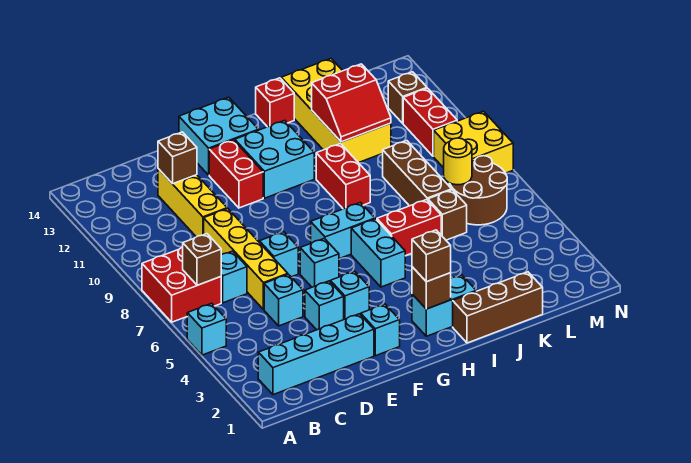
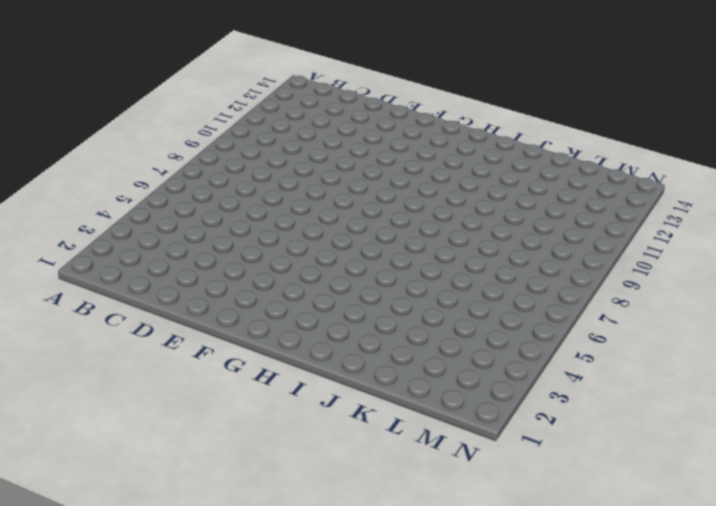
none -> cyan 1x1 brick [187,303,226,355]
none -> red 2x2 brick [142,247,221,322]
none -> cyan 1x4 brick [258,314,374,395]
none -> cyan 1x1 brick [221,251,247,303]

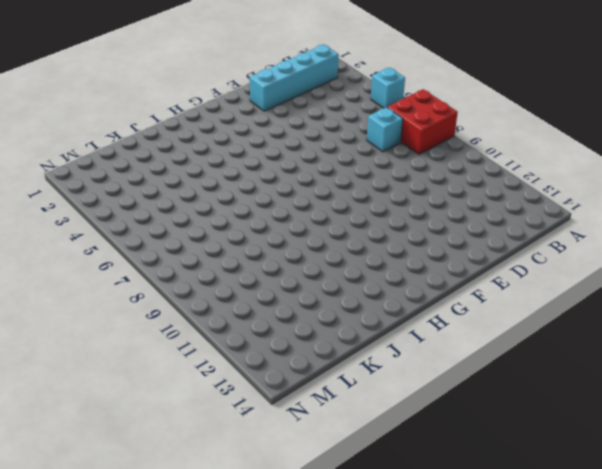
none -> cyan 1x1 brick [264,274,303,326]
none -> yellow 1x4 brick [204,209,288,310]
none -> yellow 1x3 brick [158,169,227,237]
none -> cyan 1x1 brick [305,281,344,330]

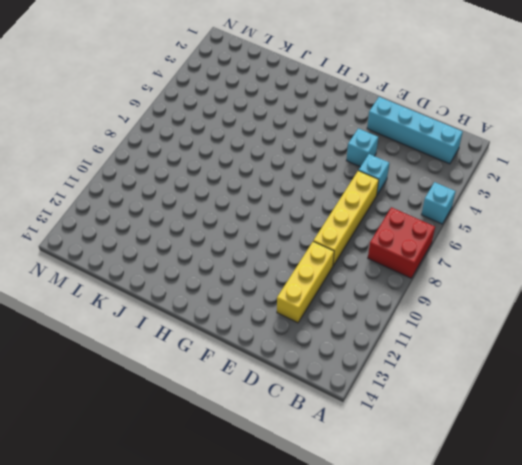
none -> cyan 1x1 brick [221,251,247,303]
none -> cyan 1x1 brick [259,232,298,277]
none -> cyan 1x1 brick [361,304,400,356]
none -> cyan 1x1 brick [330,271,369,319]

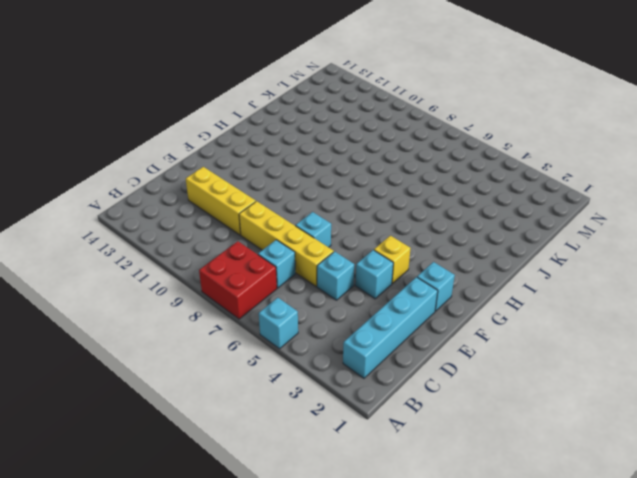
yellow 1x1 brick [374,236,411,283] -> cyan 1x1 brick [330,271,369,319]
none -> cyan 1x1 brick [300,238,339,287]
none -> red 1x2 brick [209,140,263,208]
none -> cyan 2x2 brick [179,97,258,175]
none -> cyan 1x2 brick [311,203,375,259]

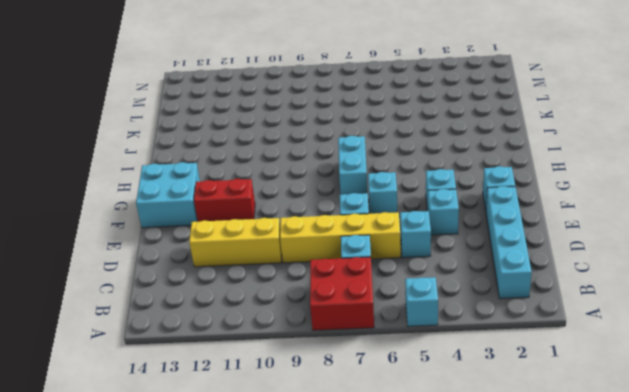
none -> cyan 2x2 brick [235,120,314,198]
none -> cyan 1x2 brick [412,275,476,336]
none -> cyan 1x2 brick [351,219,405,287]
none -> brown 1x3 brick [453,272,543,343]

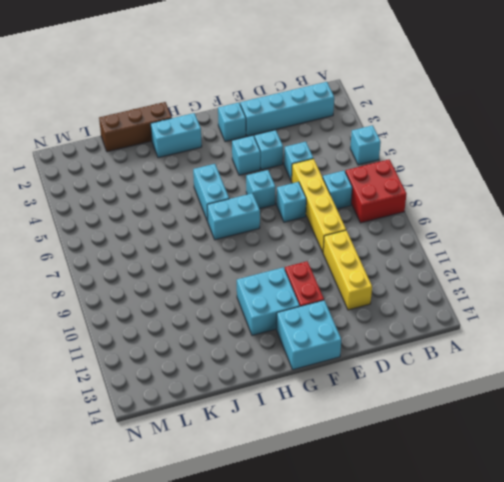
none -> red 1x2 brick [377,200,441,256]
none -> red 1x2 brick [316,144,370,209]
none -> red 1x1 brick [256,78,294,127]
none -> yellow 2x4 brick [281,59,391,163]

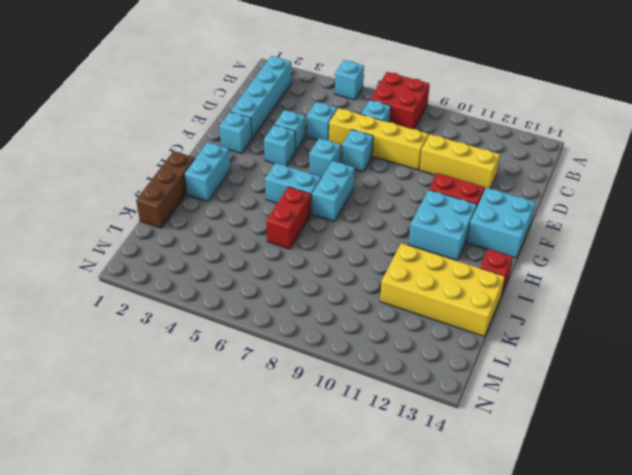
none -> red 1x2 brick [316,144,370,209]
none -> brown 1x1 brick [428,190,467,240]
none -> brown 1x3 brick [383,141,452,206]
none -> brown 2x2 round brick [449,156,507,225]

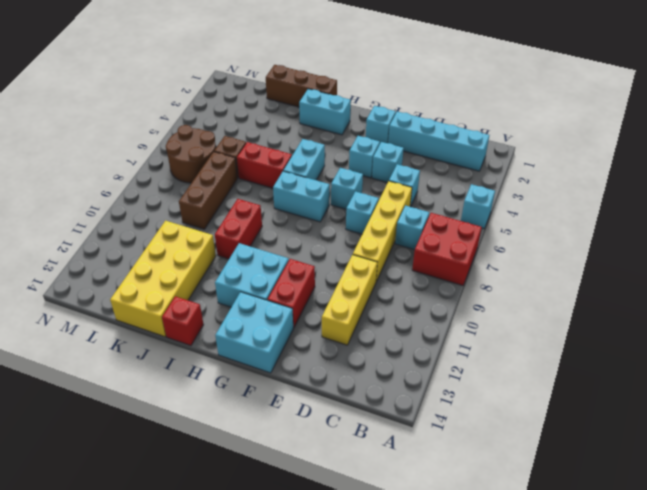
none -> yellow 2x2 brick [434,111,513,173]
none -> red 1x2 brick [403,88,457,156]
none -> brown 1x1 brick [388,72,427,123]
none -> brown 1x1 brick [183,234,221,285]

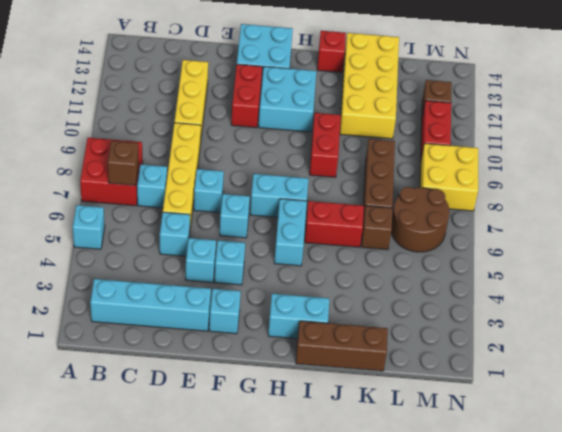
none -> brown 1x1 brick [158,132,197,184]
none -> brown 1x1 brick [412,267,451,309]
none -> red 2x2 slope [312,64,391,142]
none -> yellow 1x1 round brick [444,138,472,185]

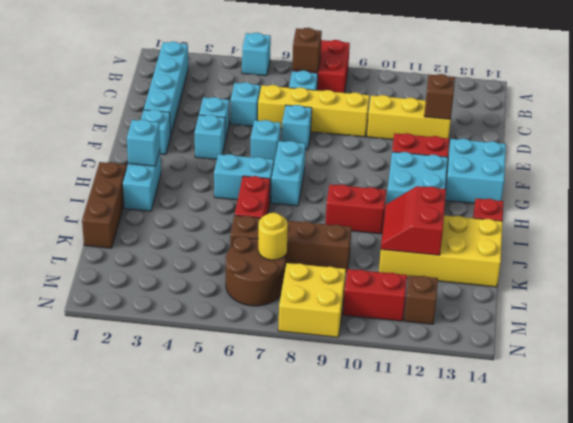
cyan 1x1 brick [127,120,160,166] -> brown 1x1 brick [412,267,451,309]
none -> brown 1x1 brick [412,230,451,282]

